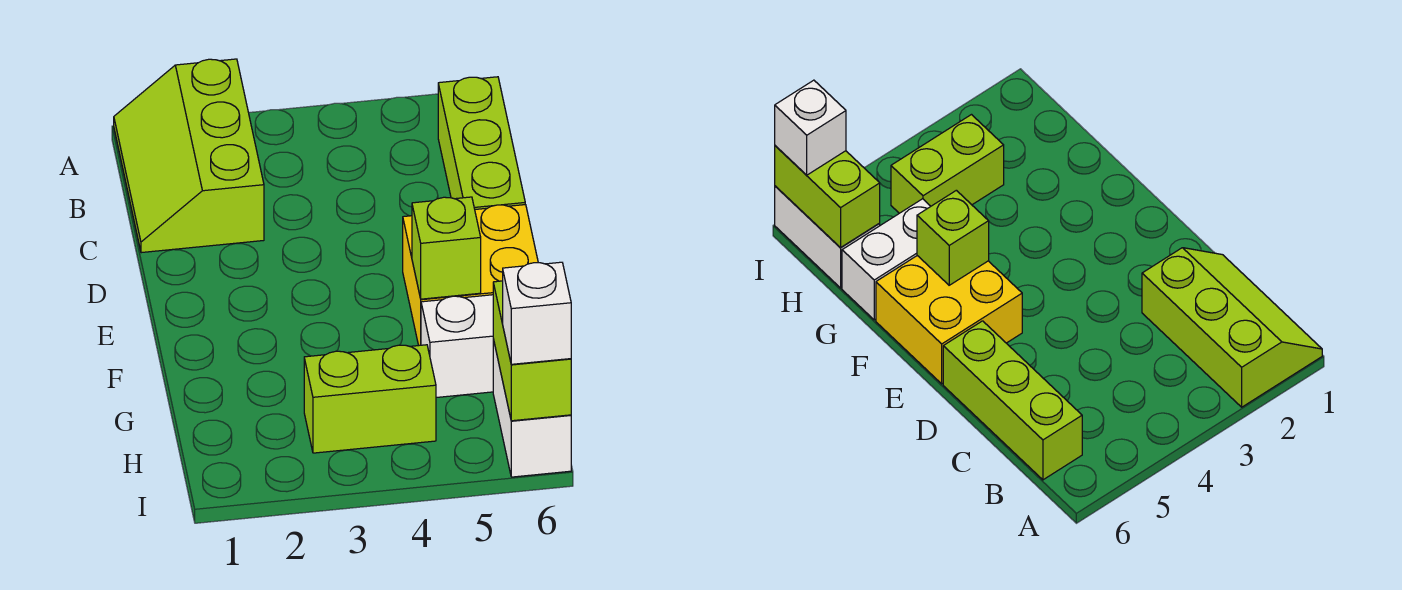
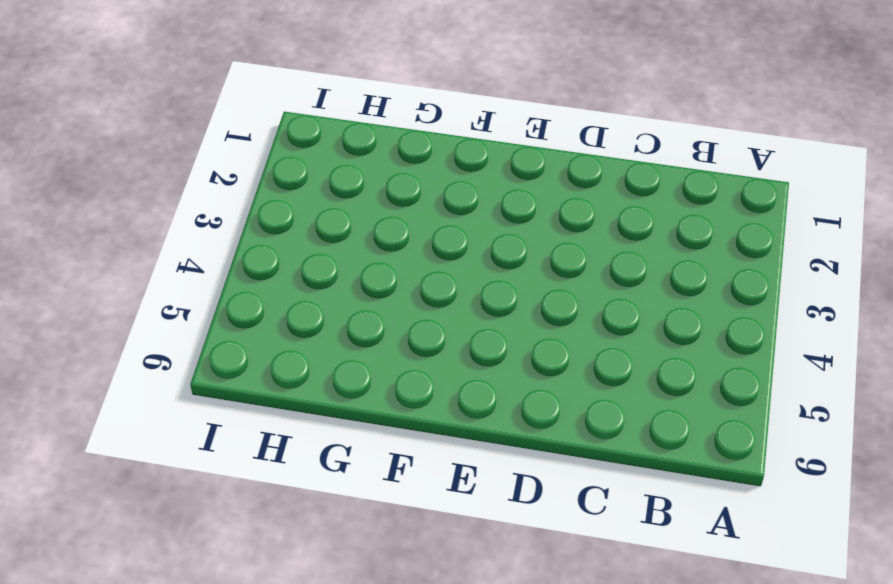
none -> lime 2x3 slope [114,59,264,253]
none -> lime 1x3 brick [438,77,525,209]

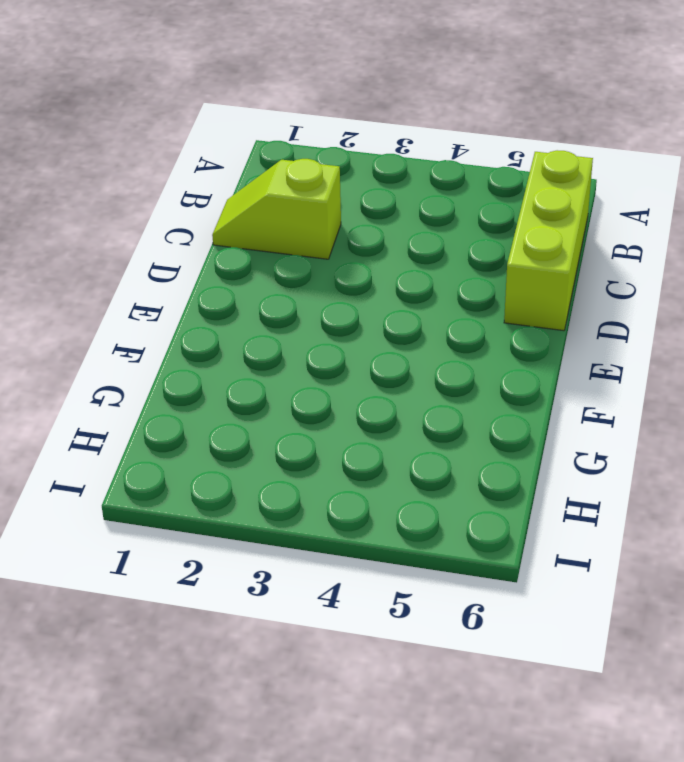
lime 1x2 slope [212,159,341,259] -> lime 2x3 slope [114,59,264,253]
none -> yellow 2x2 brick [403,205,538,346]
none -> white 1x2 brick [421,295,493,398]

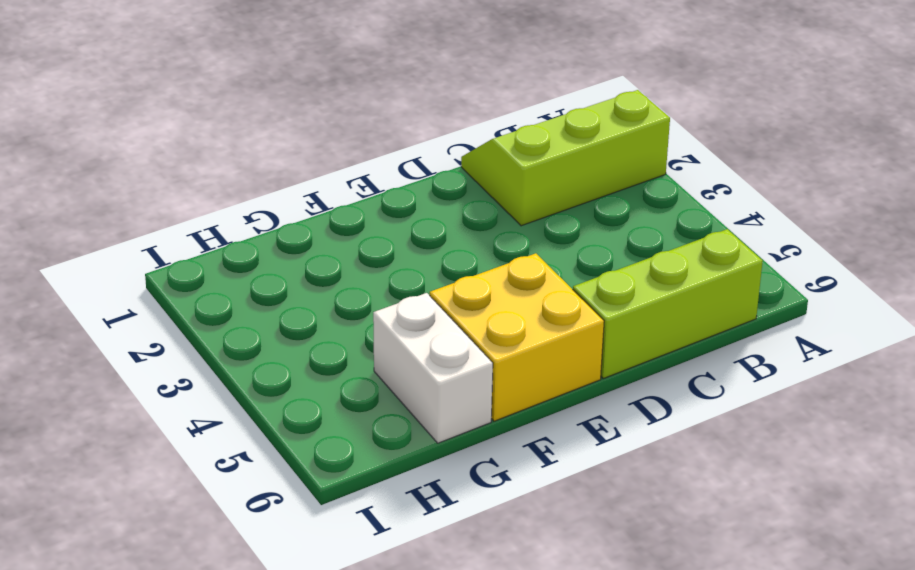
none -> lime 1x2 brick [304,345,436,453]
none -> white 1x2 brick [493,339,571,477]

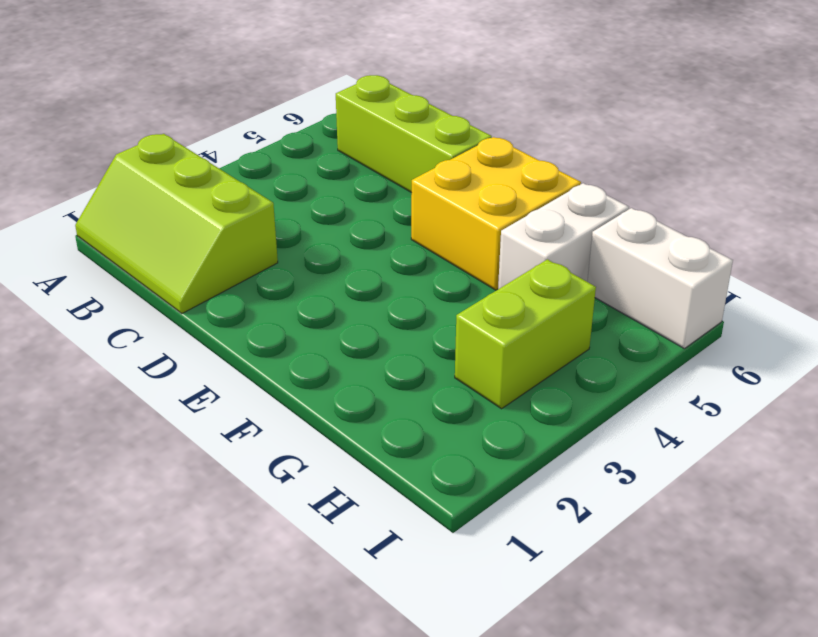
none -> lime 1x1 brick [412,197,481,299]
none -> lime 1x2 brick [493,281,571,421]

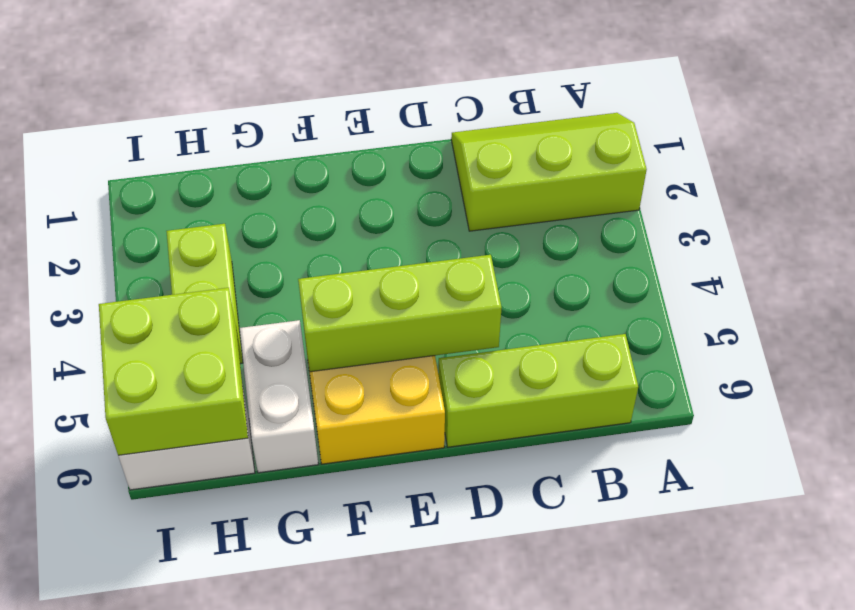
lime 1x3 brick [298,255,502,372] -> lime 1x1 brick [412,197,481,299]
lime 2x2 brick [99,288,248,456] -> lime 1x2 brick [493,281,571,421]
none -> white 1x1 brick [503,262,571,364]

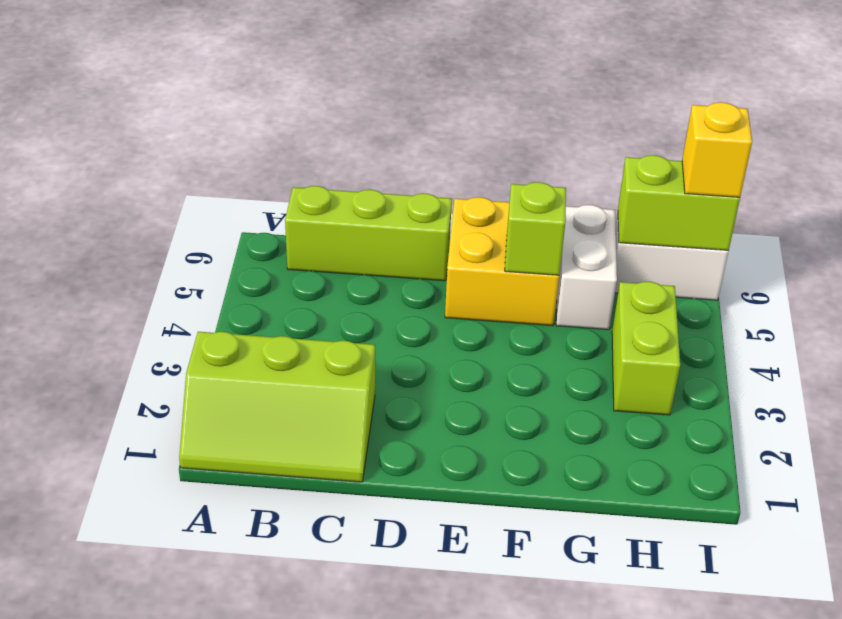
yellow 1x1 brick [682,102,752,197] -> white 1x1 brick [503,262,571,364]

